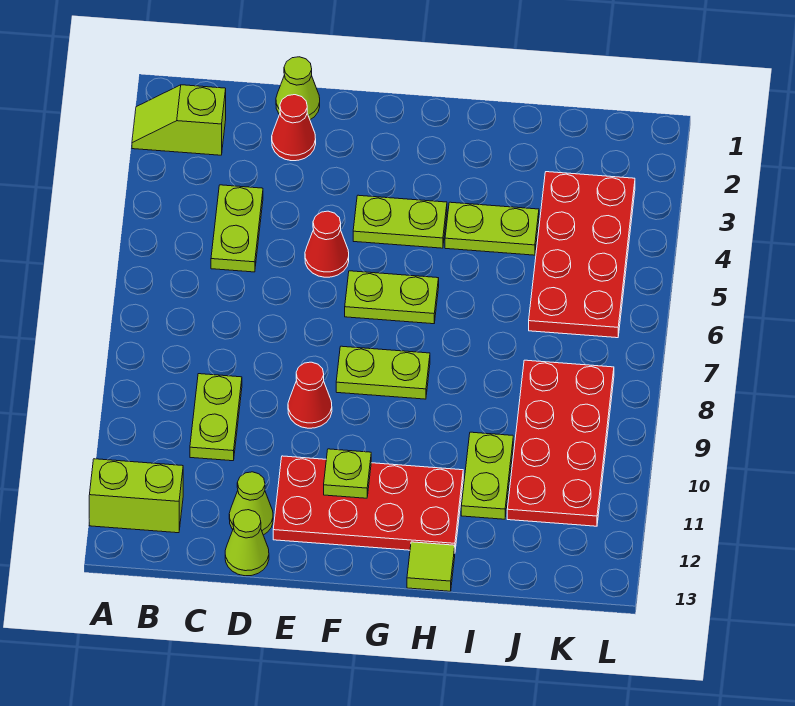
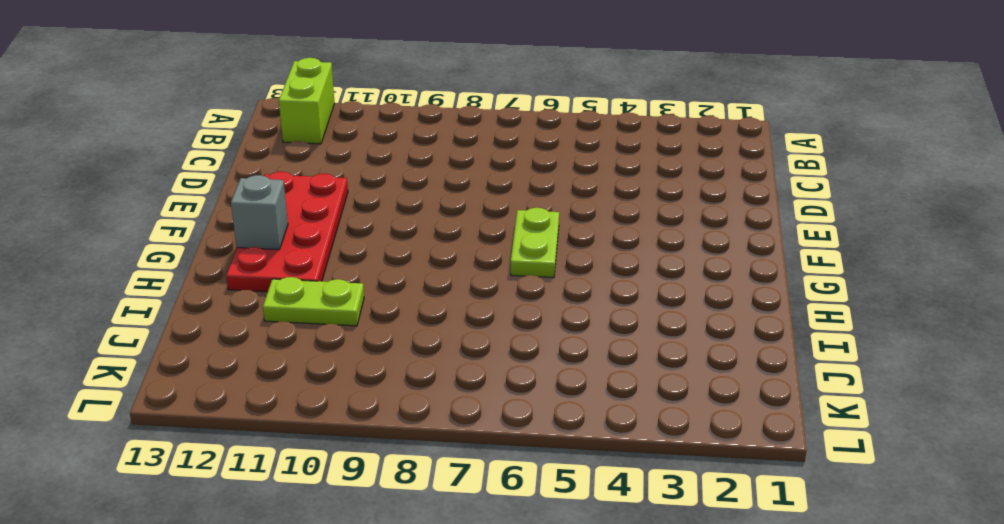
grey 1x1 brick [231,175,288,250] -> none
none -> lime 1x2 slope [132,85,226,155]
none -> lime 1x2 plate [211,185,263,272]
none -> lime 1x2 plate [190,374,242,461]

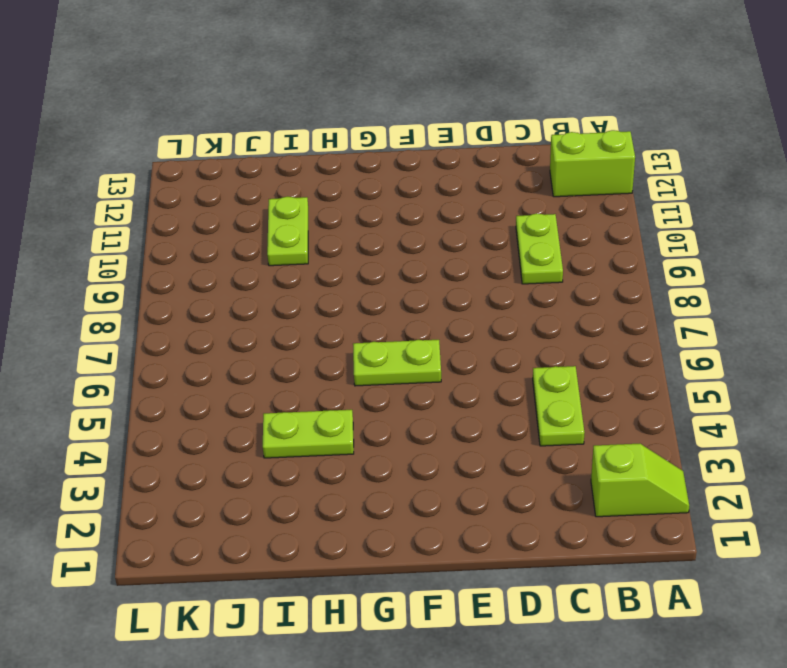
none -> lime 1x1 cone [276,57,320,120]
none -> red 1x1 cone [272,95,316,161]
none -> lime 1x1 cone [229,472,273,535]

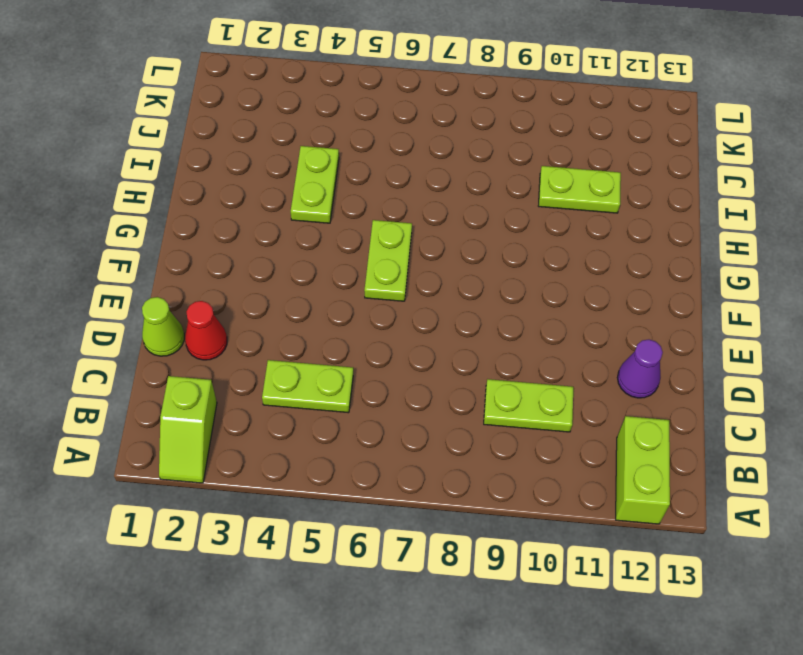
purple 1x1 cone [617,340,663,398] -> lime 1x1 cone [229,472,273,535]
none -> lime 1x1 cone [225,510,269,576]
none -> red 1x1 cone [305,211,349,277]
none -> red 1x1 cone [288,362,332,428]

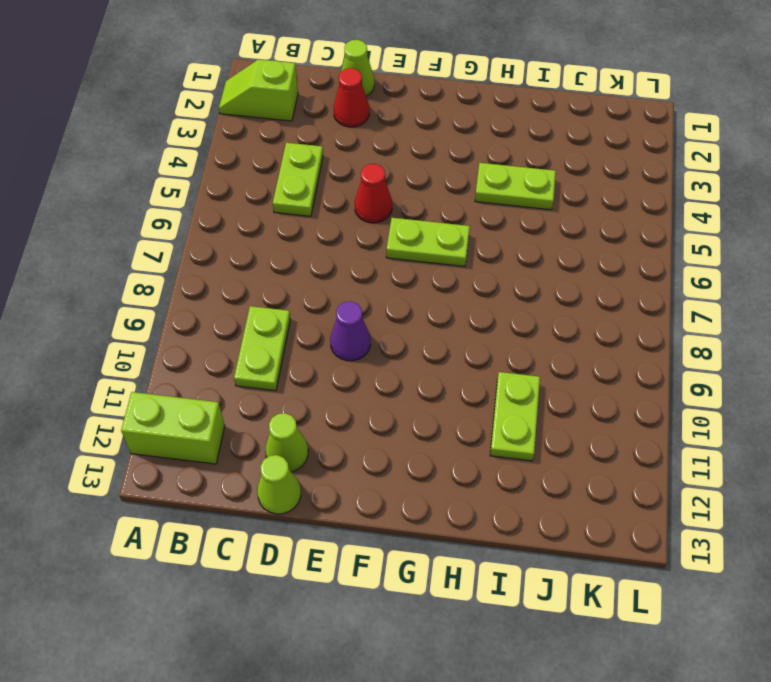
purple 1x1 cone [330,301,371,361] -> red 1x1 cone [288,362,332,428]
none -> red 2x4 plate [273,456,463,550]
none -> lime 1x2 plate [353,195,447,248]
none -> lime 1x2 plate [336,346,430,399]

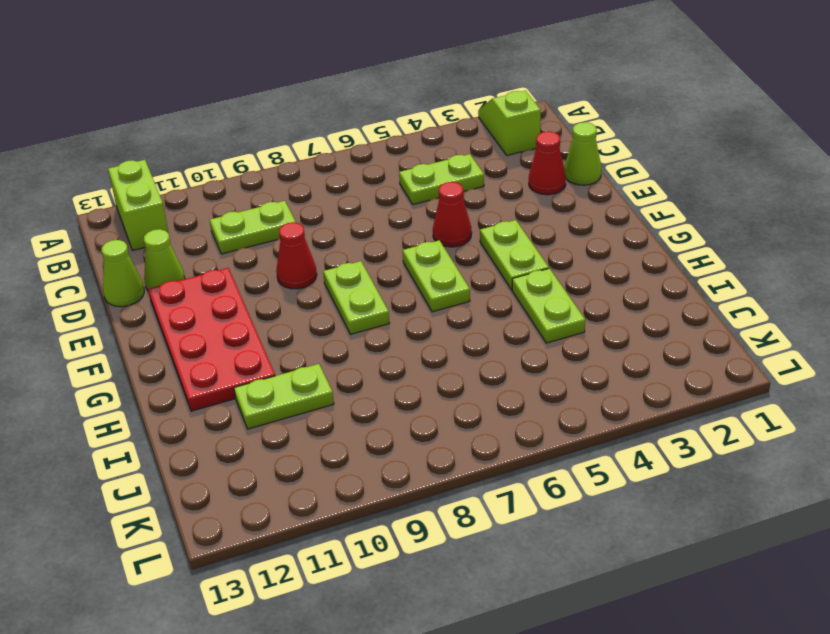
none -> lime 1x1 tile [407,542,455,591]
none -> red 2x4 plate [529,172,635,338]
none -> red 2x4 plate [507,360,614,526]

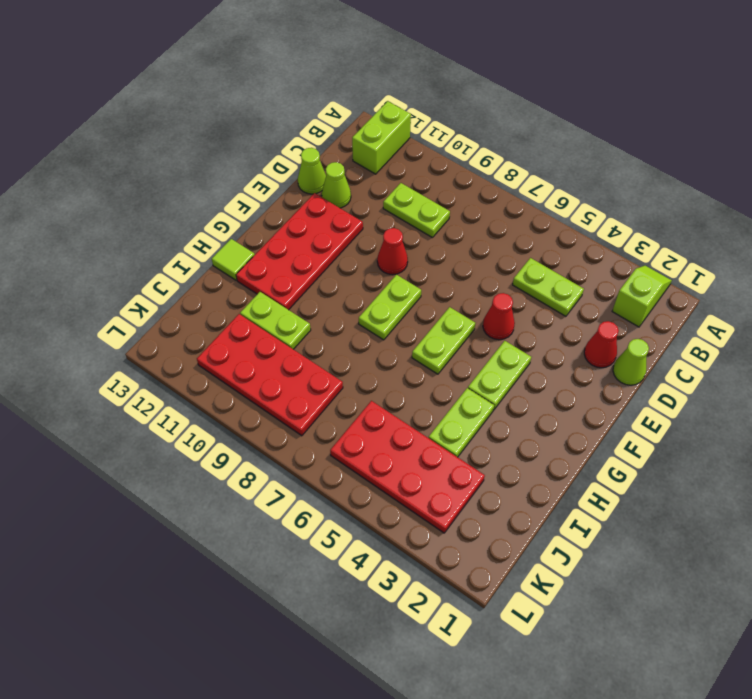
none -> lime 1x1 plate [324,449,371,498]

